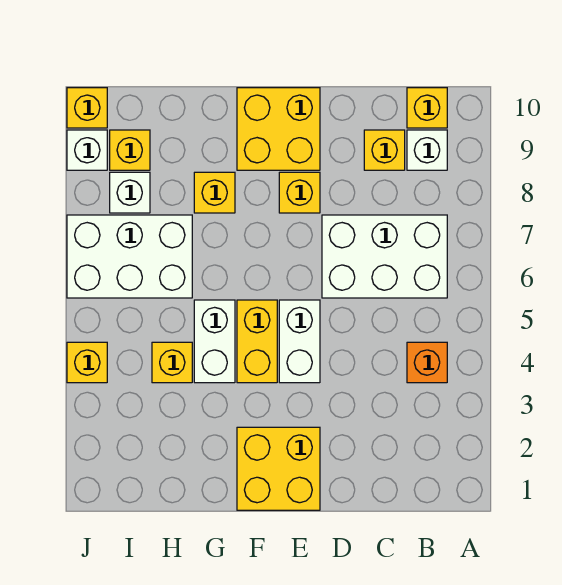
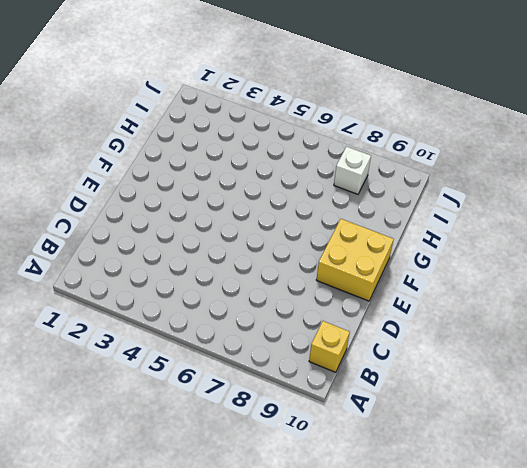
none -> orange 1x1 brick [407,342,447,383]
none -> white 2x3 brick [322,215,447,298]
none -> white 1x1 brick [407,130,447,170]

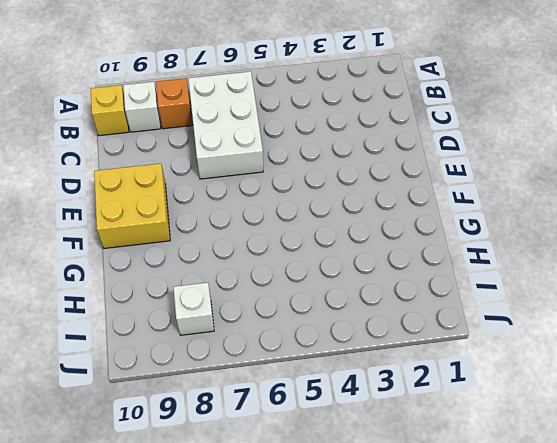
orange 1x1 brick [156,78,192,129] -> orange 1x1 brick moved to [407,342,447,383]
none -> yellow 1x1 brick [364,130,405,170]
none -> yellow 2x2 brick [237,427,320,510]
none -> white 1x2 brick [279,300,320,383]

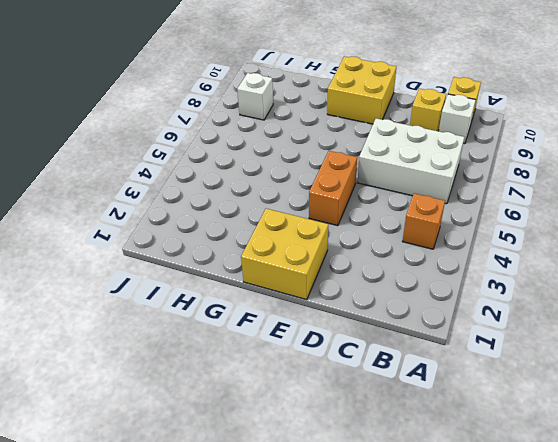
orange 1x2 brick [309,151,357,226] -> white 1x2 brick [279,300,320,383]
none -> yellow 1x1 brick [279,172,320,213]
none -> yellow 1x2 brick [237,300,277,383]
none -> white 1x2 brick [194,300,235,383]

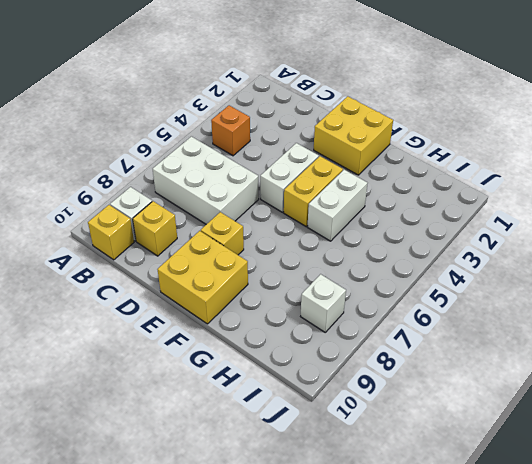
none -> yellow 1x1 brick [194,172,235,213]
none -> yellow 1x1 brick [152,342,192,383]
none -> white 2x3 brick [67,215,192,298]

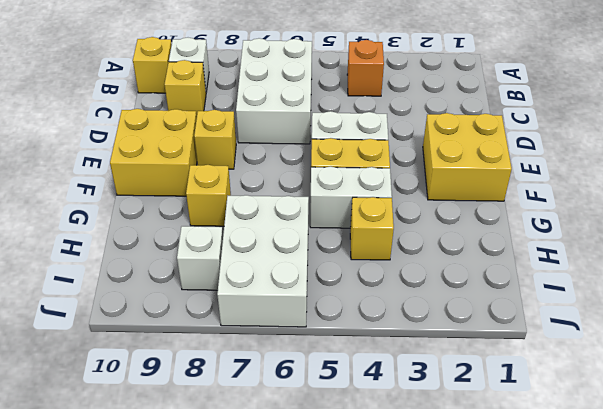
none -> yellow 1x1 brick [110,130,150,170]
none -> yellow 1x1 brick [67,342,107,383]
none -> white 1x1 brick [67,130,107,170]

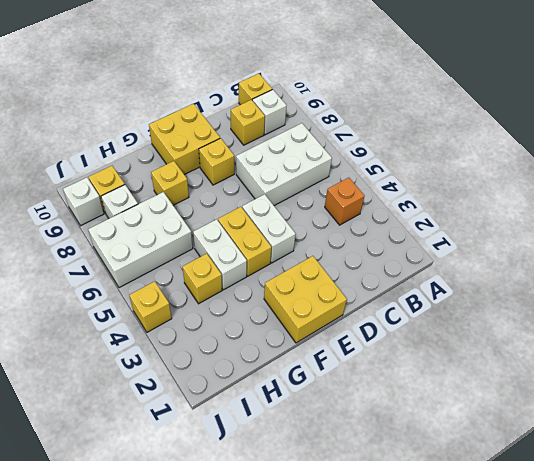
none -> yellow 1x1 brick [67,88,107,128]

